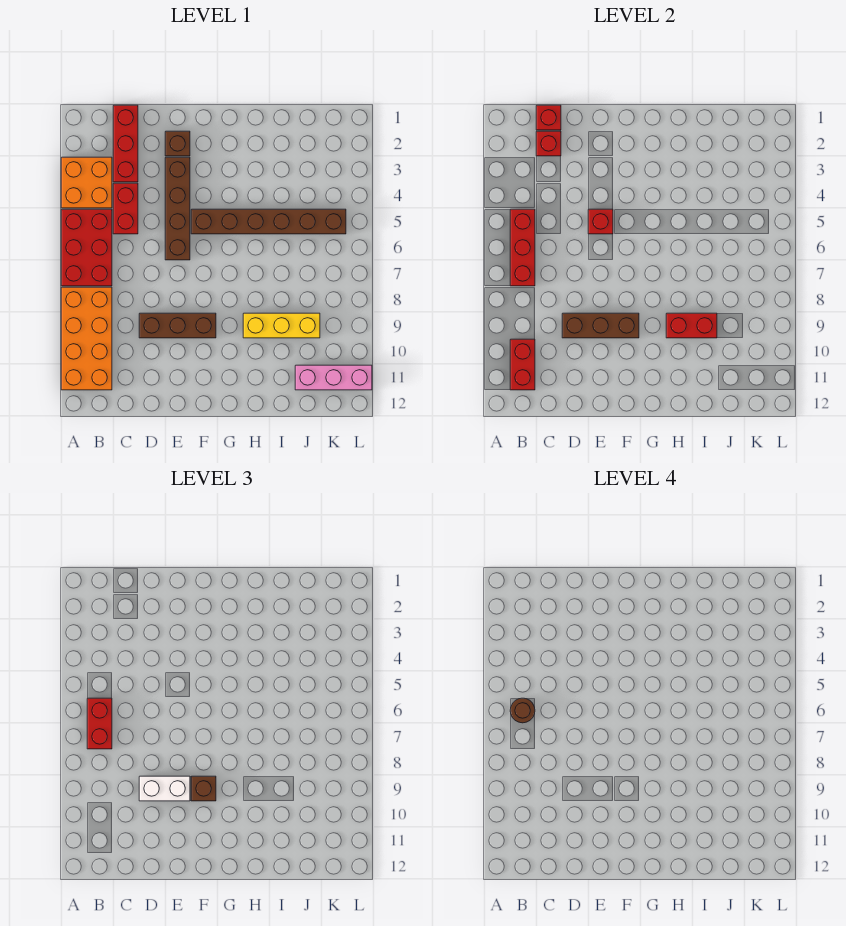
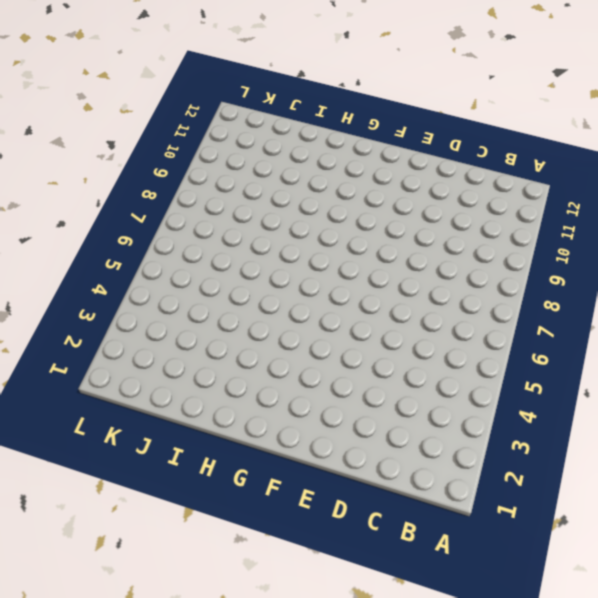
none -> orange 2x2 brick [61,157,112,208]
none -> red 2x3 brick [61,209,112,286]
none -> orange 2x4 brick [61,287,112,390]

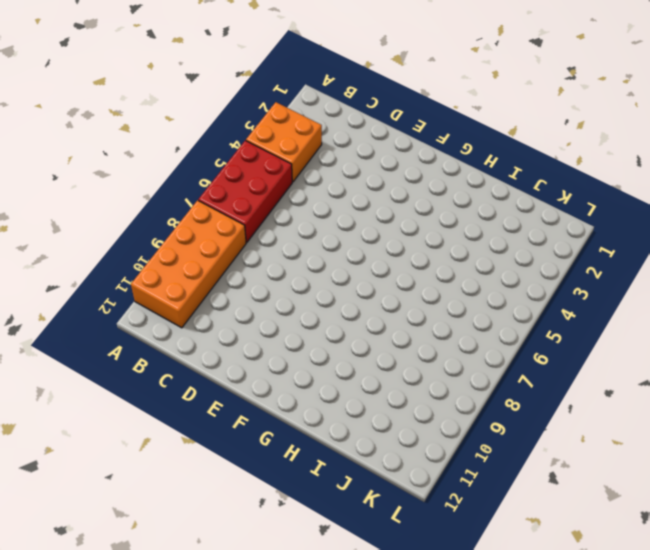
none -> red 1x3 brick [113,105,138,182]
none -> red 1x2 brick [113,183,138,234]
none -> brown 1x3 brick [139,313,216,338]

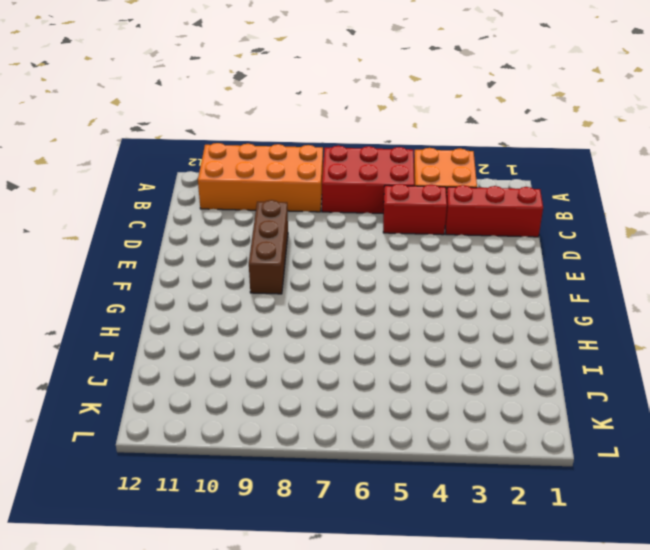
none -> brown 1x1 brick [165,131,190,156]
none -> brown 1x4 brick [165,157,190,260]
none -> brown 1x6 brick [191,209,346,234]

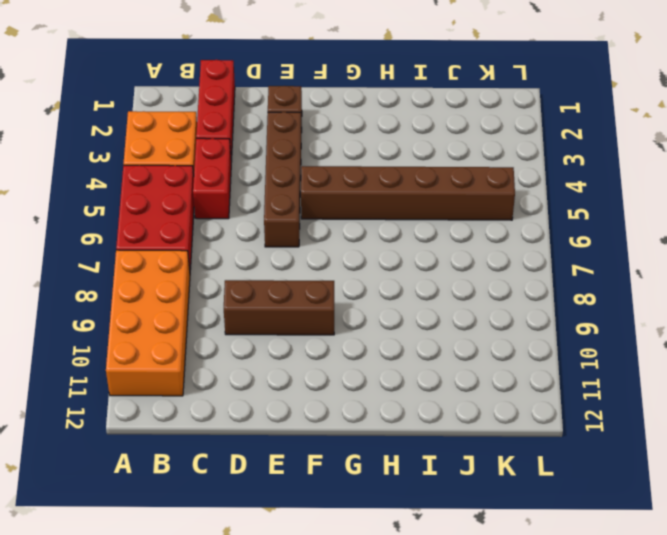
none -> yellow 1x3 brick [243,313,320,338]
none -> pink 1x3 brick [295,365,372,390]
none -> red 1x3 brick [510,209,535,286]

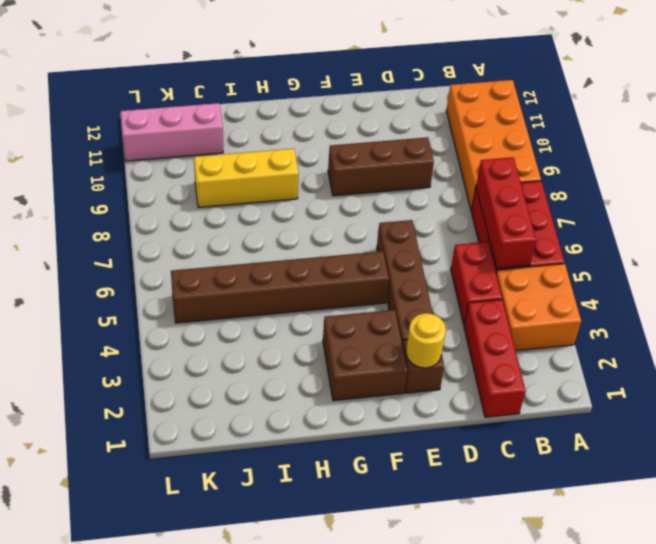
yellow 1x1 round brick [406,313,446,368] -> none
brown 2x2 brick [323,310,407,401] -> none
none -> red 1x2 brick [510,339,535,390]
none -> red 1x1 brick [536,105,561,130]
none -> red 1x1 brick [536,131,561,156]

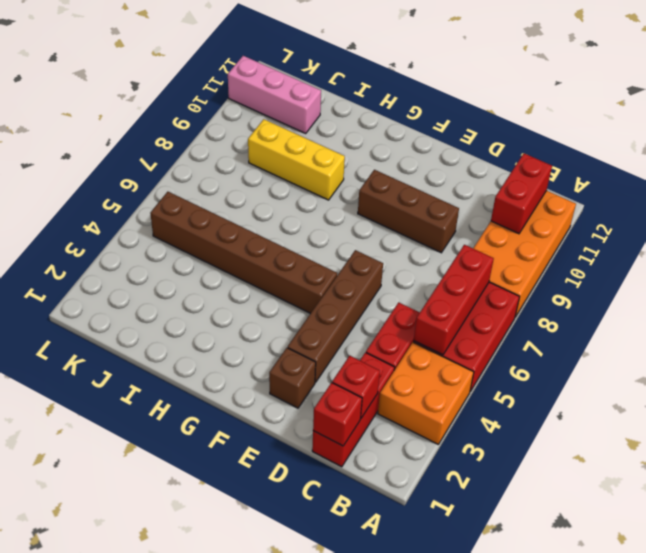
none -> brown 1x3 brick [562,313,639,338]
none -> red 1x1 brick [588,209,613,234]
none -> red 1x2 brick [666,313,717,338]

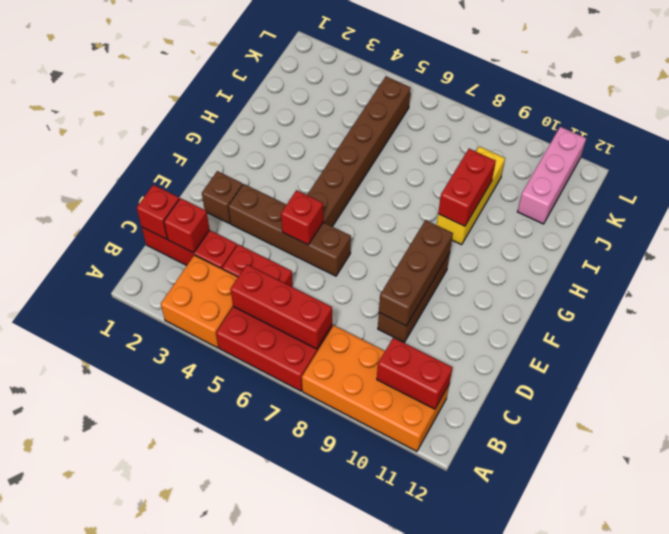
none -> red 1x2 brick [87,698,112,749]
none -> white 1x2 brick [139,776,190,801]
none -> brown 1x1 brick [191,776,216,801]

